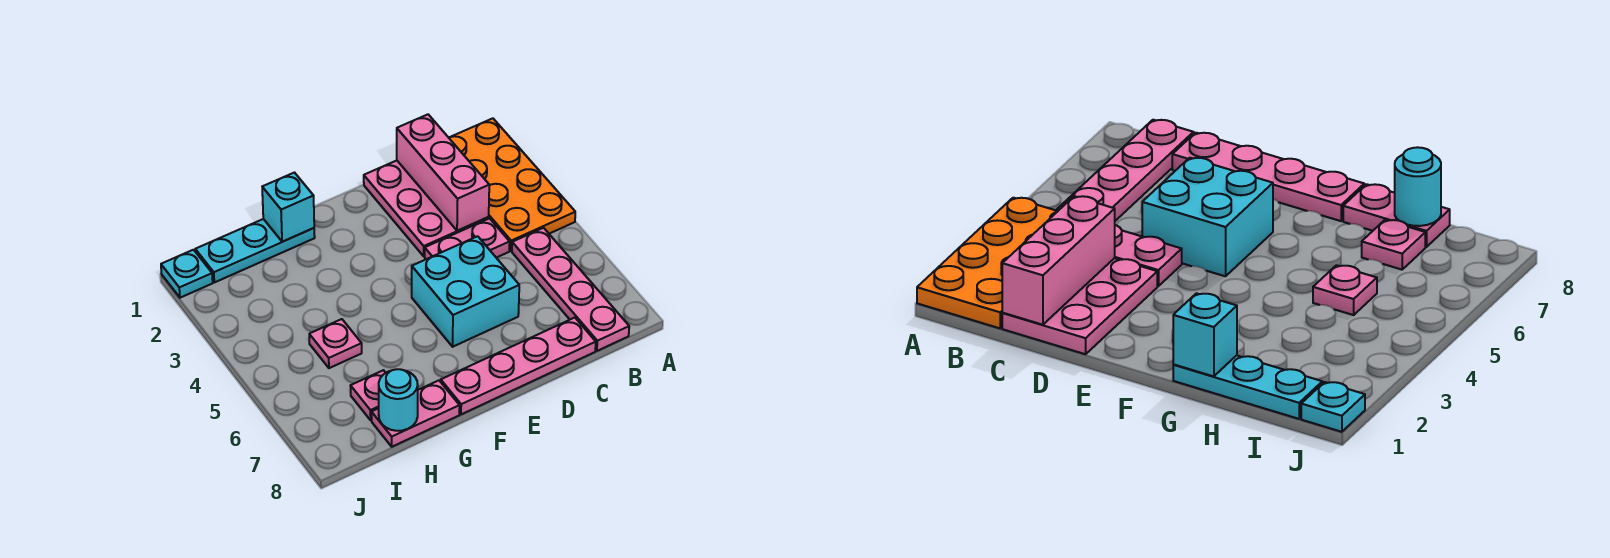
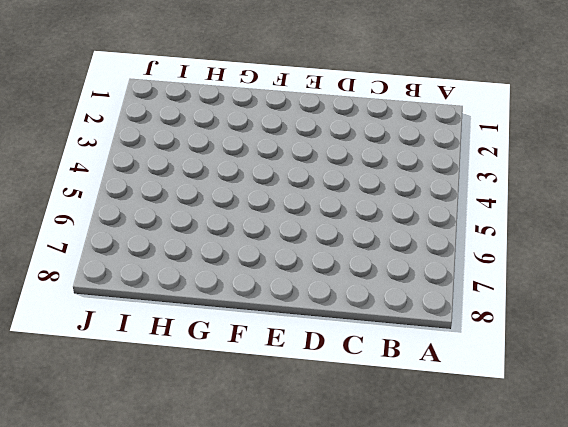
none -> orange 2x4 plate [449,118,575,251]
none -> pink 1x4 plate [512,228,629,351]
none -> pink 2x3 plate [364,161,489,256]

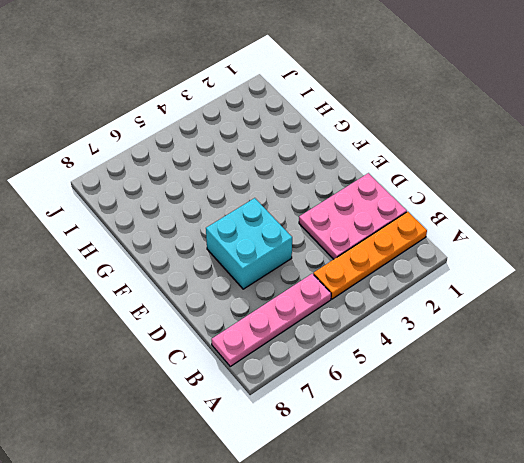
orange 1x4 plate [313,212,427,299] -> orange 2x4 plate [449,118,575,251]
none -> pink 1x2 plate [425,218,510,259]
none -> pink 1x4 plate [441,318,596,414]
none -> cyan 1x3 plate [195,219,315,282]

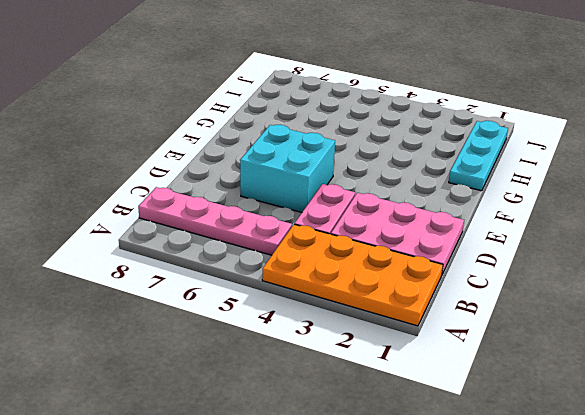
none -> pink 1x4 plate [441,318,596,414]
none -> pink 1x2 plate [371,381,460,447]
none -> pink 1x1 plate [309,319,362,368]

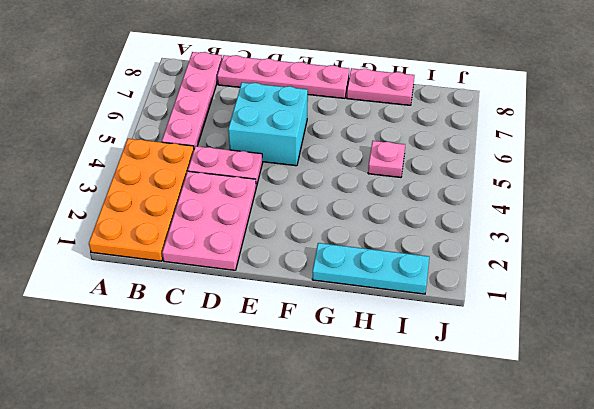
none -> pink 1x1 plate [351,370,385,420]
none -> cyan 1x1 plate [161,250,213,298]
none -> pink 1x3 brick [397,114,489,231]

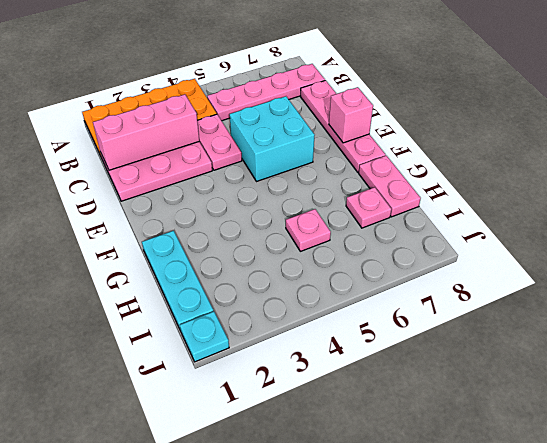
pink 1x1 brick [329,87,373,143] -> none
none -> cyan 1x1 brick [262,173,314,242]
none -> cyan 1x1 round brick [379,369,418,431]

